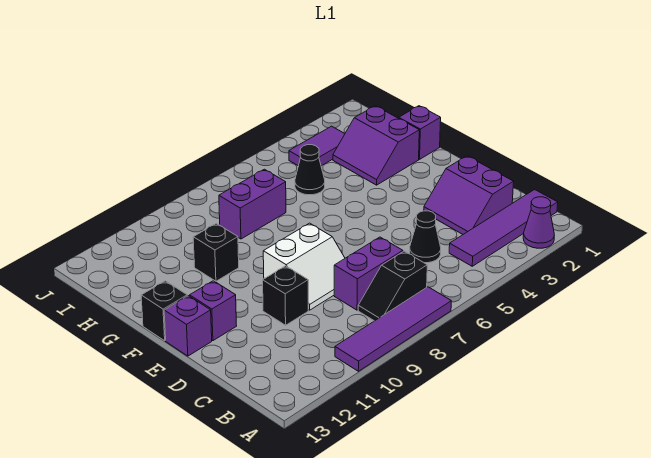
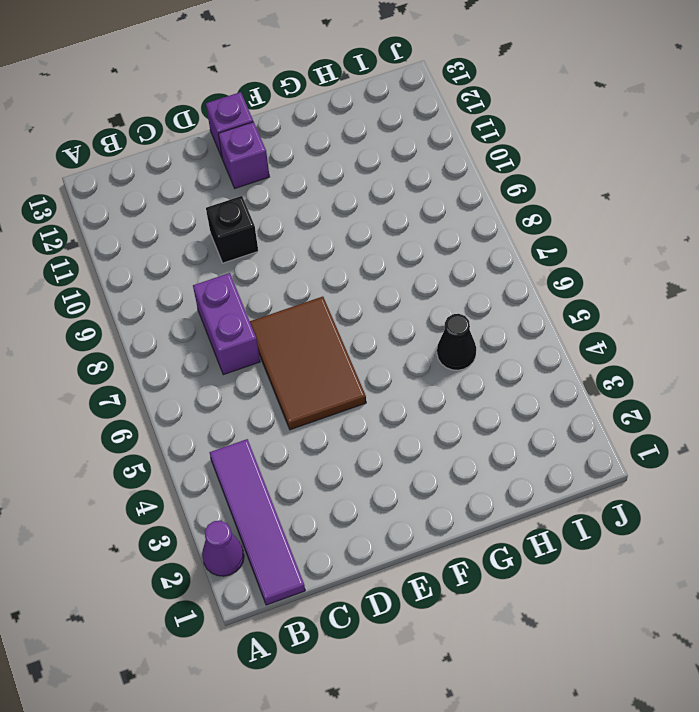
brown 2x3 tile [250,297,366,430] -> none
none -> purple 1x4 tile [335,287,451,371]
none -> black 1x2 slope [358,251,427,321]
none -> purple 2x2 slope [424,156,514,234]

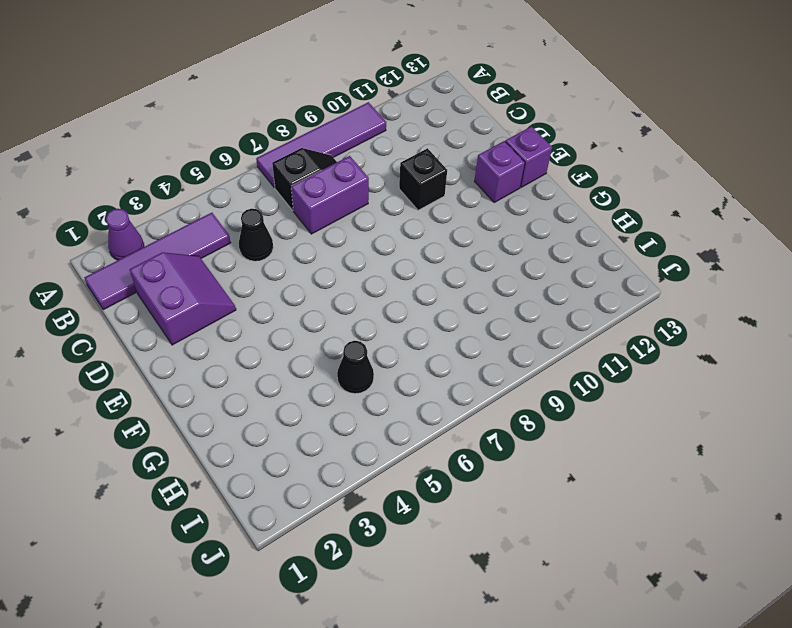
none -> white 2x2 slope [263,223,345,310]
none -> black 1x1 brick [141,281,187,341]
none -> purple 1x1 brick [399,106,441,159]

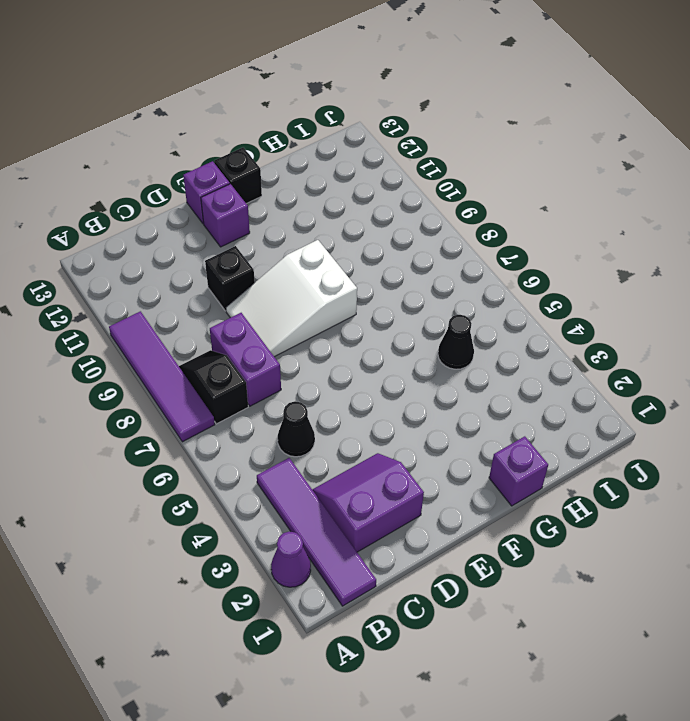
white 2x3 slope [226,240,357,357] -> white 2x2 slope [263,223,345,310]
none -> purple 2x2 slope [333,106,419,185]
none -> black 1x1 brick [193,223,239,281]
none -> purple 1x2 brick [219,169,286,239]

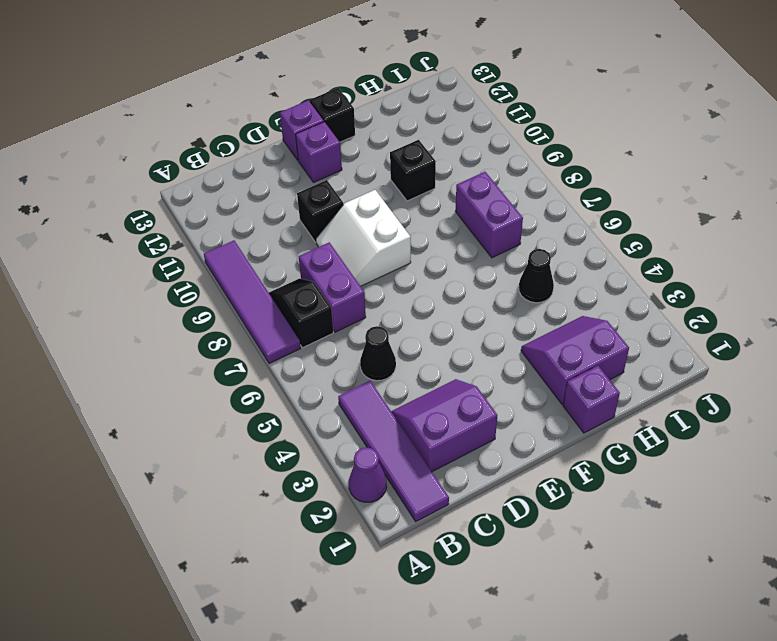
none -> purple 1x2 tile [289,126,345,166]

